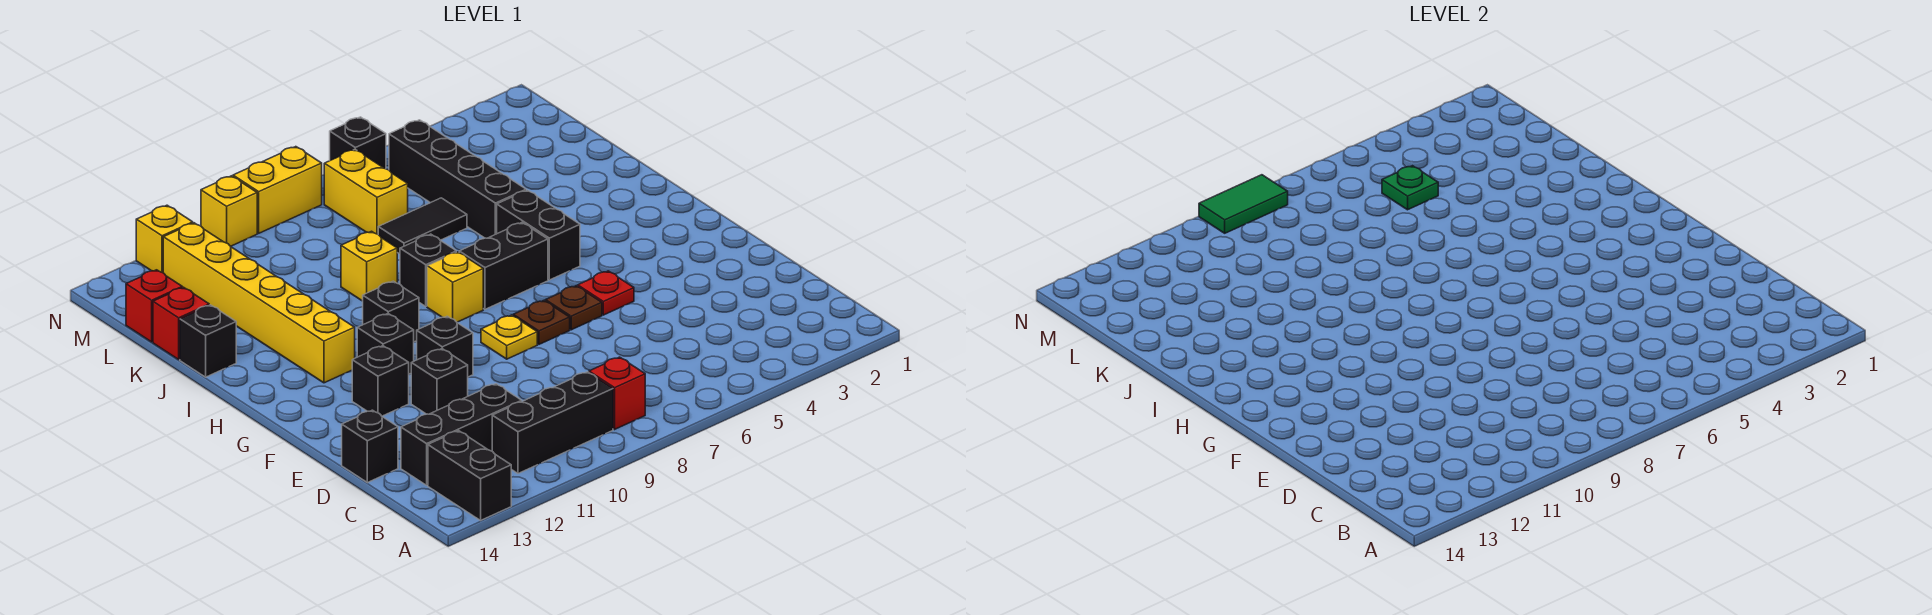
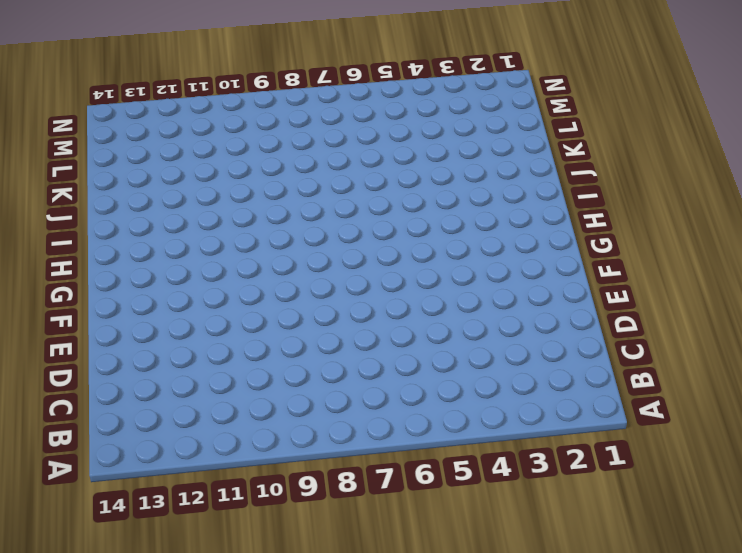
none -> black 1x2 brick [428,431,511,520]
none -> red 1x1 brick [589,357,645,429]
none -> black 1x3 brick [492,372,613,473]
none -> black 1x3 brick [401,384,522,485]

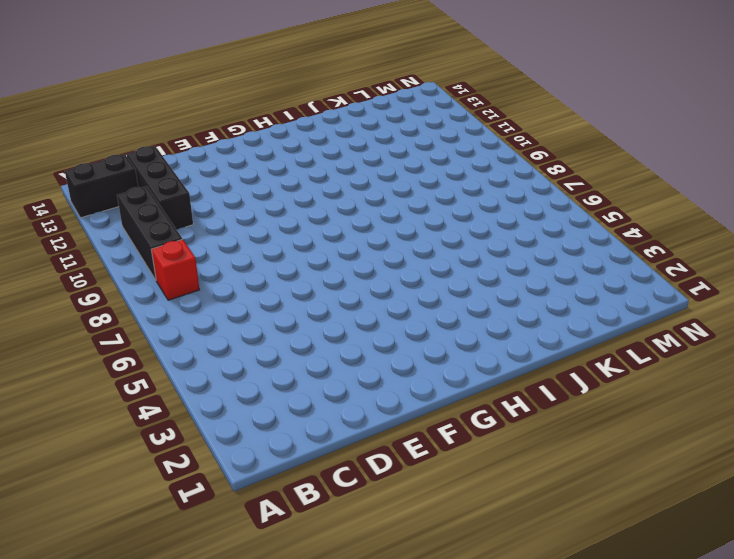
none -> black 1x1 brick [342,410,398,483]
none -> black 1x1 brick [411,349,468,414]
none -> red 1x1 plate [578,271,634,315]
none -> brown 1x1 plate [545,286,602,330]

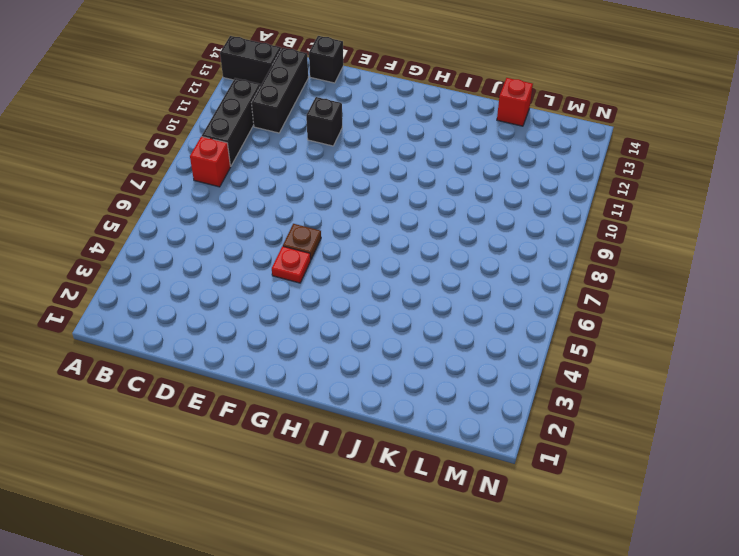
none -> brown 1x1 plate [513,301,570,344]
none -> yellow 1x1 plate [481,315,537,359]
none -> black 1x1 brick [417,316,473,377]
none -> black 1x1 brick [352,346,409,416]

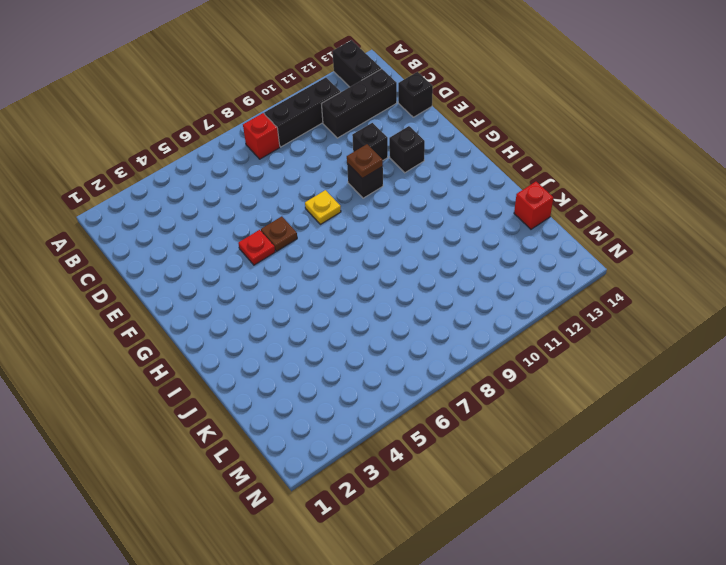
brown 1x1 plate [347,144,383,178] -> brown 1x1 plate moved to [513,301,570,344]
none -> black 1x1 brick [357,314,414,374]
none -> black 1x2 brick [497,190,580,280]
none -> black 1x2 brick [459,222,548,309]
none -> yellow 1x1 brick [427,252,483,322]

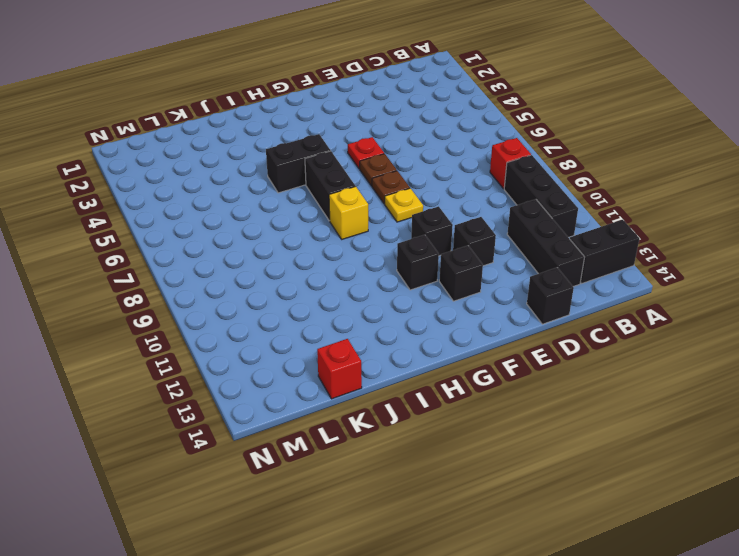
none -> black 1x1 brick [363,281,419,342]
none -> yellow 1x6 brick [163,223,355,383]
none -> black 1x1 brick [400,234,456,306]
none -> black 1x4 brick [389,120,526,238]

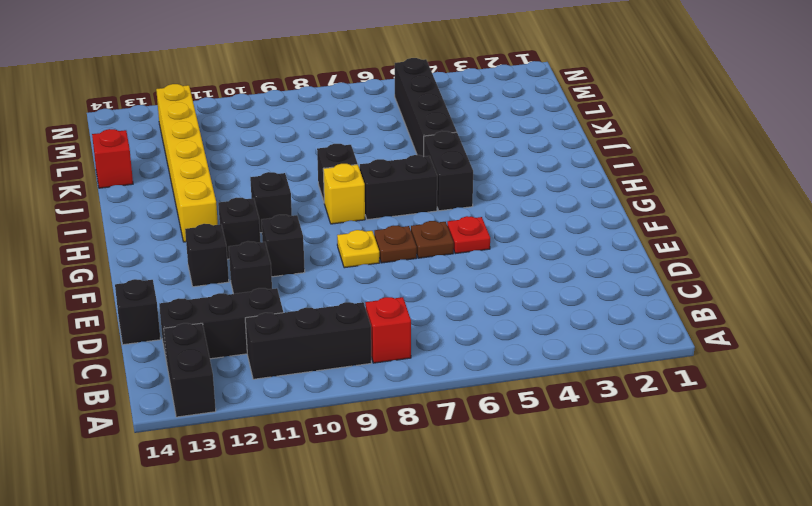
none -> yellow 1x1 brick [341,231,397,301]
none -> black 1x1 brick [180,305,236,377]
none -> black 1x2 tile [378,198,467,254]
none -> yellow 1x2 brick [324,149,408,234]

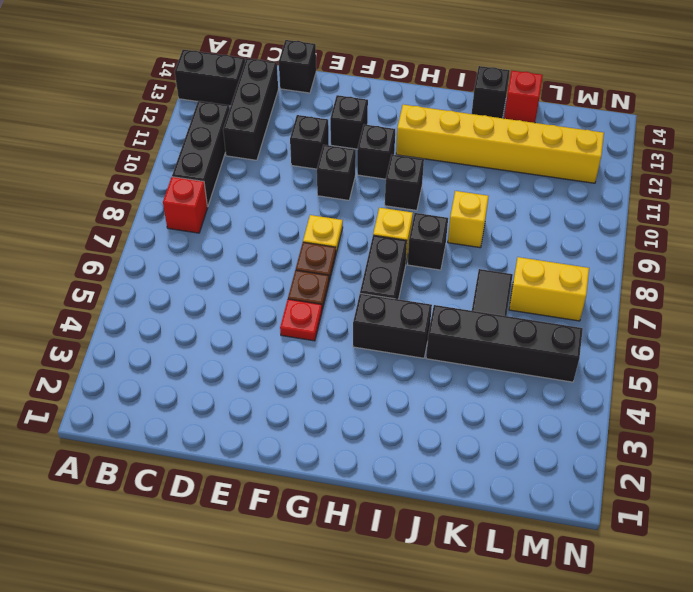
none -> red 1x1 brick [126,270,182,342]
none -> black 1x1 brick [330,117,386,169]
none -> yellow 1x2 brick [233,147,322,233]
none -> yellow 1x1 brick [201,176,257,246]

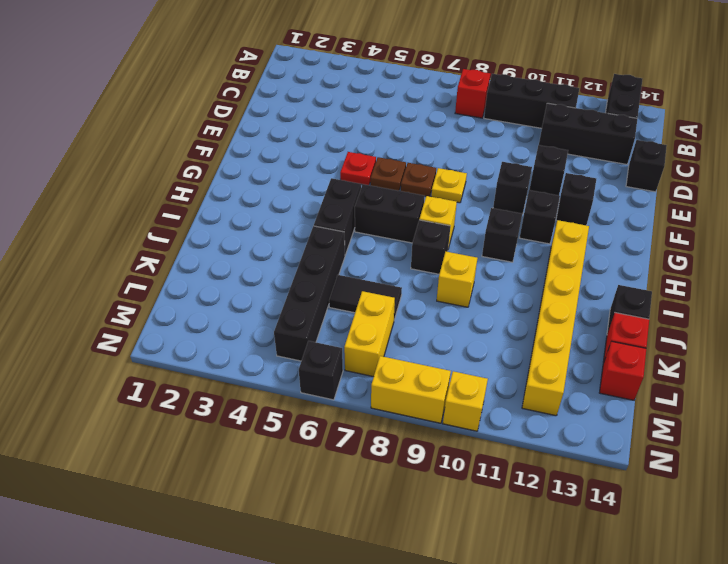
none -> yellow 1x1 brick [136,205,193,273]
none -> green 1x1 plate [1382,166,1438,210]
none -> green 1x2 tile [1199,175,1288,233]

